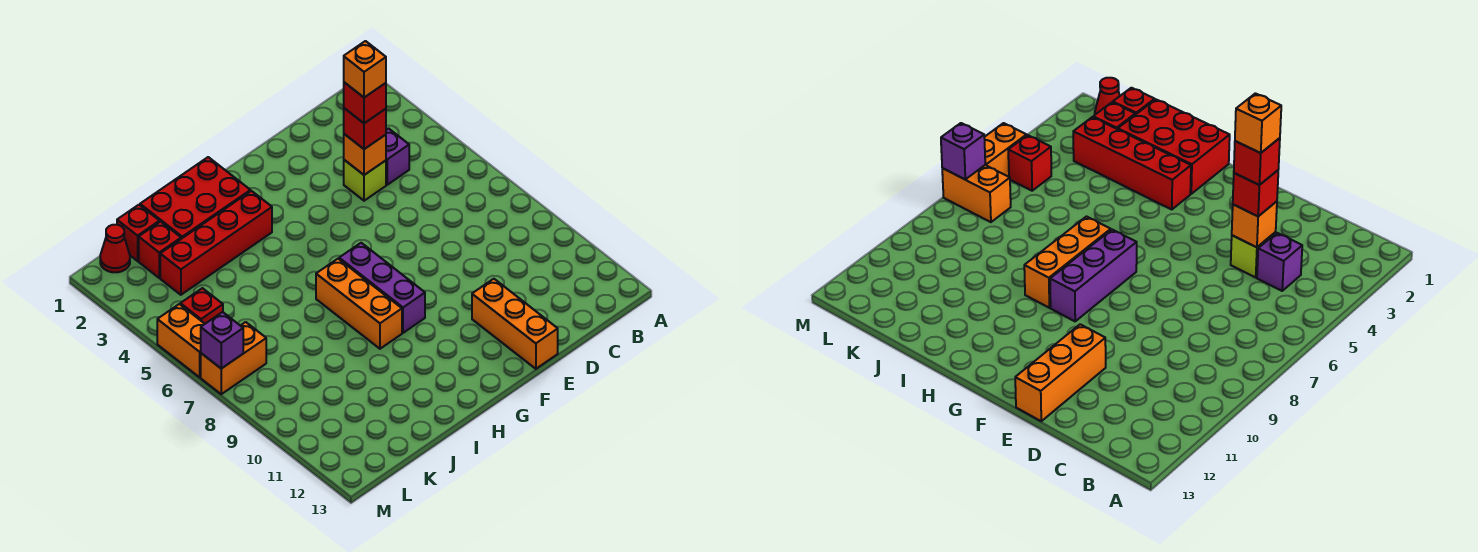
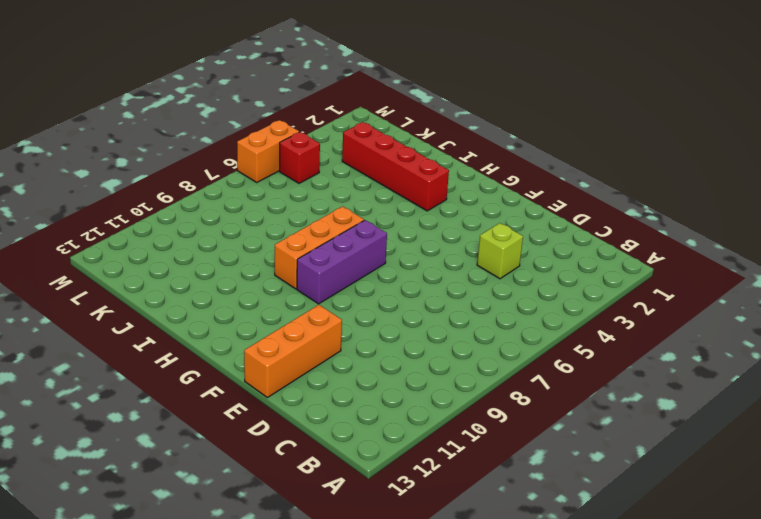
none -> purple 1x1 brick [386,129,409,185]
none -> red 2x3 brick [140,157,250,239]
none -> red 1x1 brick [117,205,160,261]

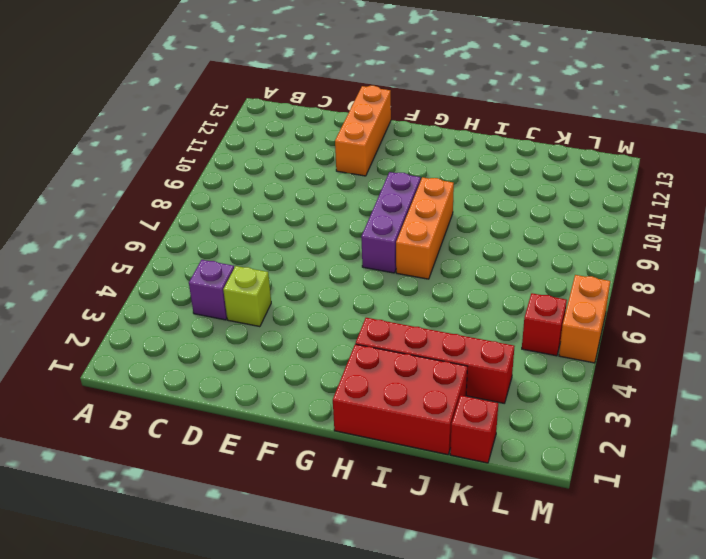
none -> red 1x1 brick [139,222,181,278]
none -> red 1x1 cone [100,225,130,272]
none -> orange 1x2 brick [201,322,266,394]

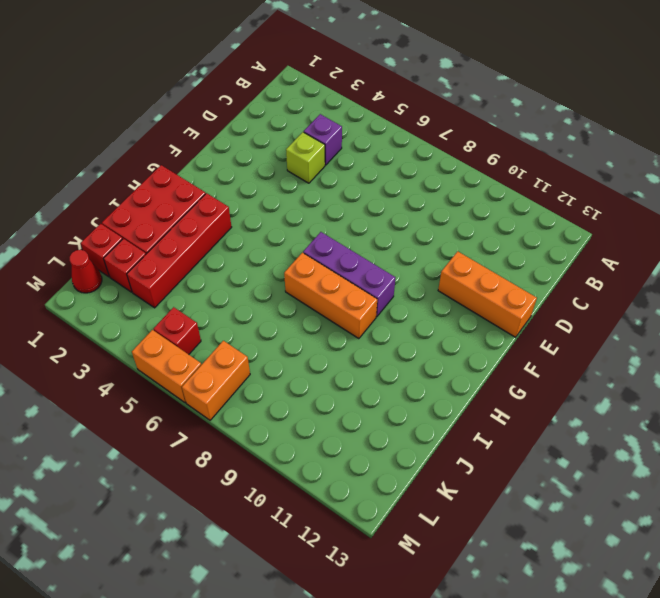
none -> orange 1x1 brick [344,134,386,175]
none -> purple 1x1 brick [201,312,243,369]
none -> red 1x1 brick [344,108,386,149]

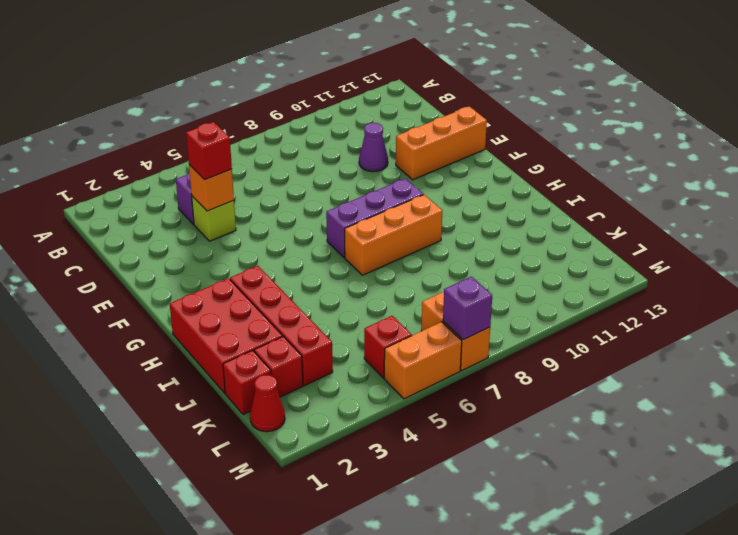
purple 1x1 cone [359,123,388,172] -> none
none -> red 1x1 brick [344,82,386,123]
none -> orange 1x1 brick [344,41,386,97]

